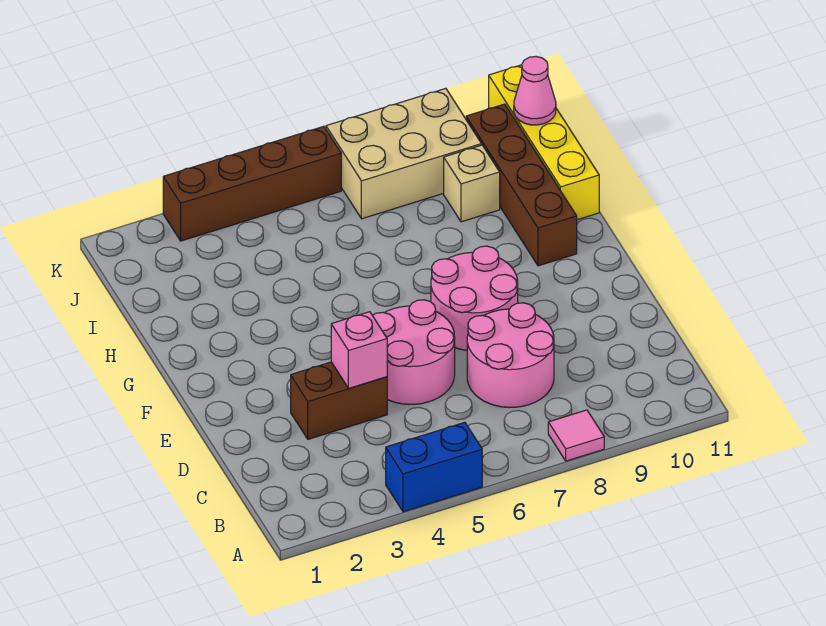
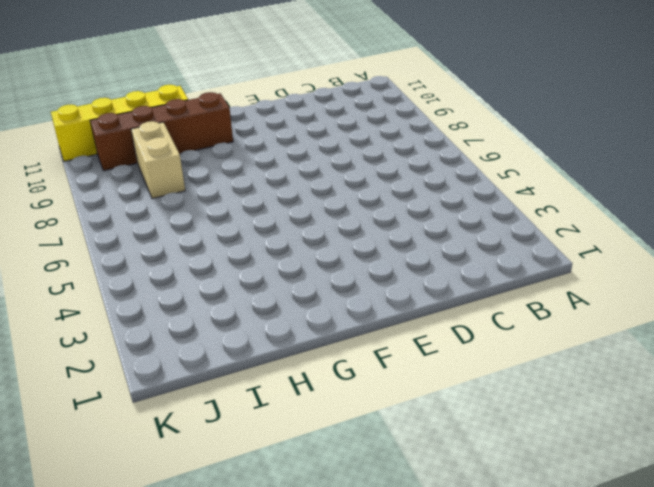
tan 1x2 brick [131,121,185,199] -> tan 1x1 brick [444,145,500,222]
none -> blue 1x2 brick [386,422,482,512]
none -> pink 1x1 tile [548,410,604,461]
none -> pink 2x2 round brick [467,303,554,408]

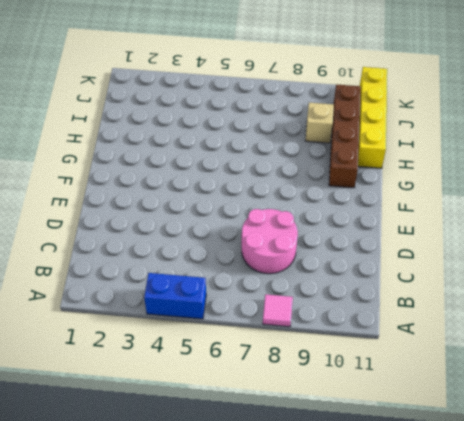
none -> brown 1x2 brick [291,362,387,439]
none -> pink 2x2 round brick [372,300,455,404]
none -> pink 2x2 round brick [431,246,518,350]

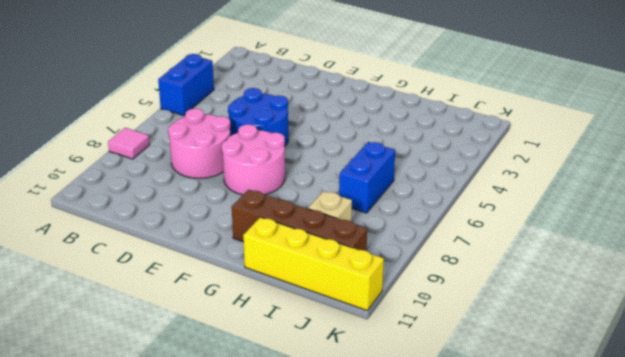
blue 2x2 round brick [228,88,288,147] -> pink 2x2 round brick [372,300,455,404]
blue 1x2 brick [339,142,395,213] -> none
none -> brown 1x2 brick [291,362,387,439]
none -> tan 2x3 brick [326,88,482,219]
none -> brown 1x4 brick [163,126,341,241]

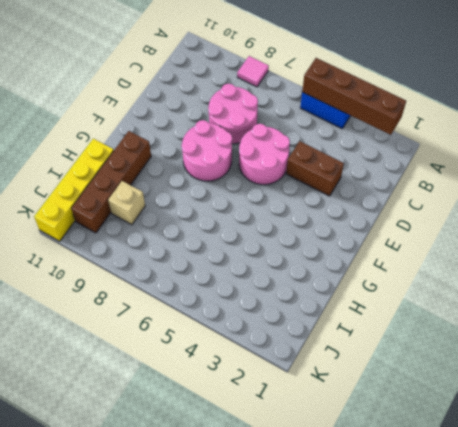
brown 1x4 brick [302,58,406,135] -> brown 1x4 brick moved to [163,126,341,241]
none -> tan 2x3 brick [326,88,482,219]
none -> pink 1x1 brick [331,312,387,388]
none -> pink 1x1 cone [514,57,556,125]

